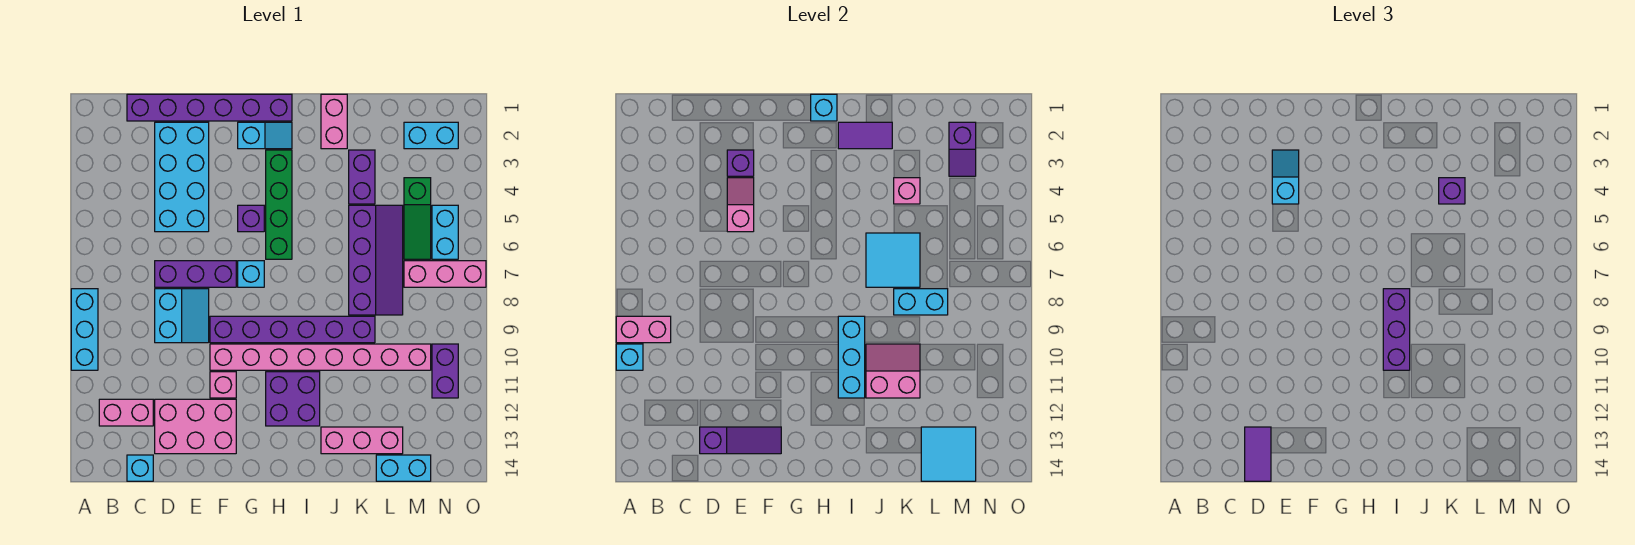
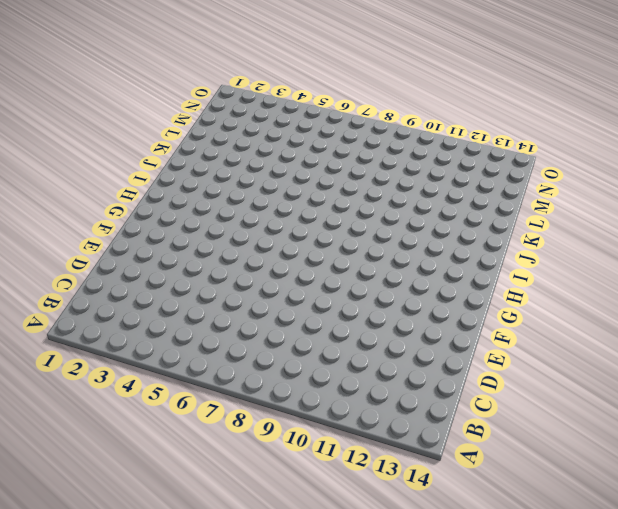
none -> cyan 1x3 brick [71,289,98,370]
none -> pink 1x2 brick [99,399,153,426]
none -> purple 1x6 brick [127,94,292,121]
none -> cyan 1x1 brick [127,455,153,481]

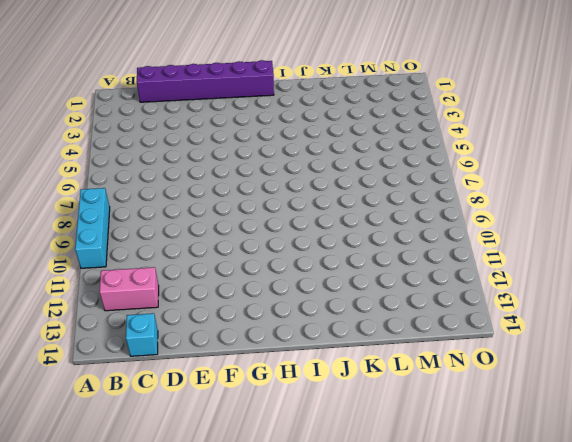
none -> cyan 2x4 brick [155,122,209,232]
none -> purple 1x3 brick [155,261,236,287]
none -> cyan 2x2 slope [155,289,209,343]
none -> pink 2x3 brick [155,399,236,454]

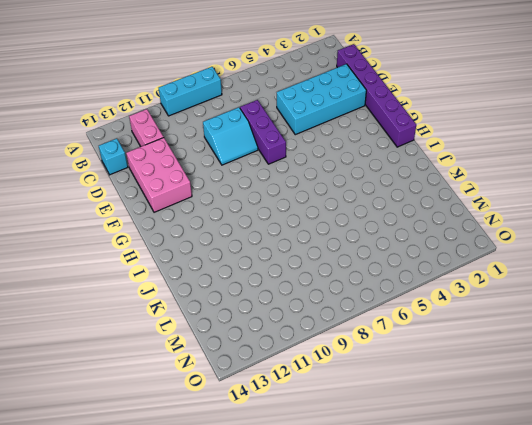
none -> purple 1x6 brick [210,316,375,343]
none -> pink 1x8 brick [210,344,431,370]
none -> pink 1x1 brick [210,372,236,398]
none -> cyan 1x2 slope [238,122,292,149]

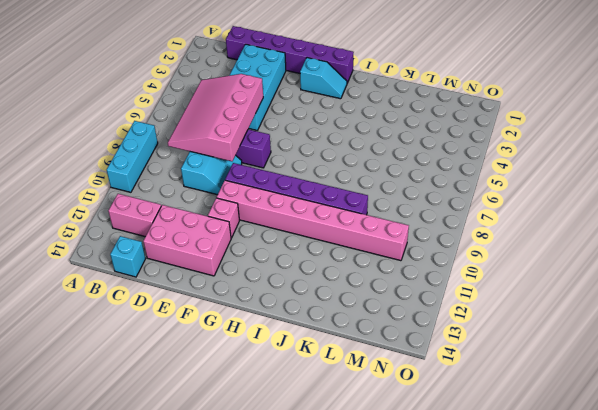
pink 3x4 slope [168,74,263,161] -> pink 1x2 slope [727,178,754,232]
none -> purple 1x1 brick [238,205,264,232]
none -> cyan 1x1 brick [238,261,264,287]
none -> green 1x4 brick [266,150,292,259]
none -> purple 2x2 brick [266,372,320,426]

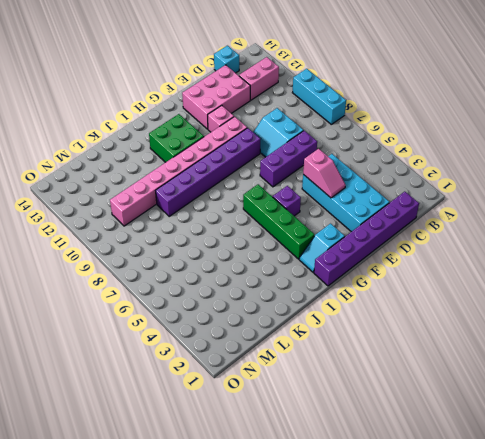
green 2x2 brick [149,114,204,162] -> purple 2x2 brick [266,372,320,426]
none -> cyan 1x1 brick [238,261,264,287]
none -> pink 1x2 brick [321,94,347,149]
none -> pink 1x3 brick [321,427,403,454]
none -> purple 1x2 brick [349,150,375,204]

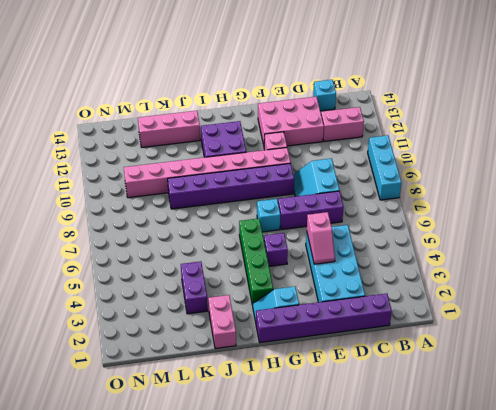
none -> purple 2x4 slope [349,205,403,315]
none -> cyan 1x2 brick [376,455,431,481]
none -> cyan 1x2 brick [404,122,458,149]
none -> green 1x3 slope [404,178,431,259]

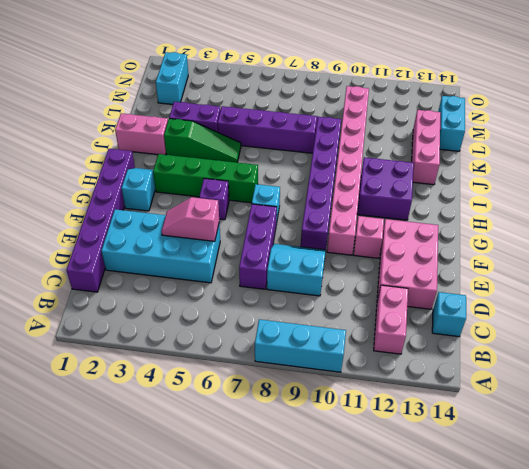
green 1x3 slope [164,119,241,163] -> green 1x3 slope moved to [404,178,431,259]
none -> pink 1x3 brick [404,261,486,287]
none -> cyan 1x2 brick [432,205,458,259]
none -> purple 1x2 brick [432,344,458,398]
none -> pink 1x2 brick [616,316,671,343]

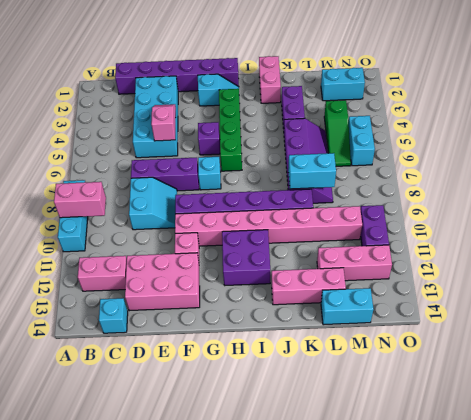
pink 1x3 brick [317,245,392,281] -> pink 1x3 brick moved to [404,261,486,287]
none -> cyan 1x1 brick [616,344,643,370]
none -> purple 1x3 slope [700,427,781,454]
none -> purple 1x1 brick [727,150,754,176]
none -> cyan 1x1 brick [811,94,837,121]

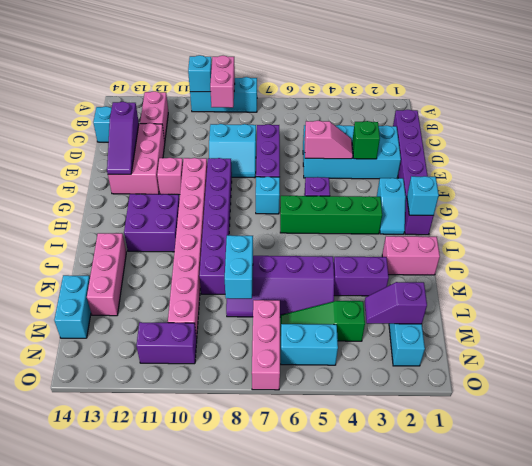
green 1x1 brick [352,121,380,159] -> purple 1x1 brick [727,150,754,176]
none -> purple 1x2 tile [838,122,892,149]
none -> cyan 1x3 brick [838,316,865,398]
none -> cyan 2x2 tile [866,233,920,287]
none -> pink 2x2 slope [866,344,920,398]

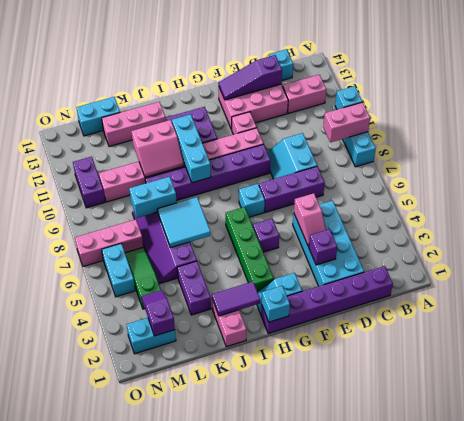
none -> pink 1x1 brick [894,178,920,204]
none -> cyan 2x2 tile [921,427,976,481]
none -> purple 1x2 tile [1245,427,1271,481]
none -> cyan 1x2 slope [1272,150,1299,204]

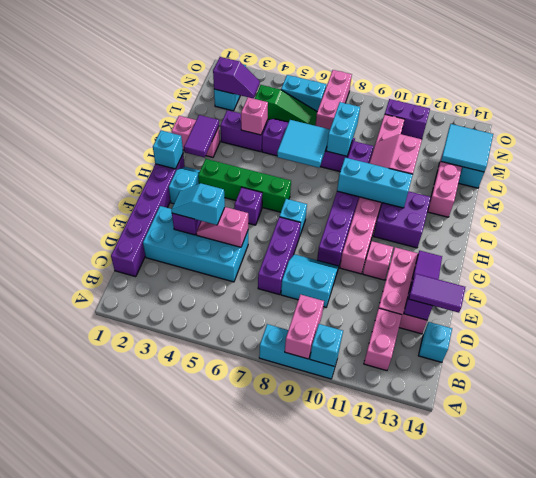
none -> purple 1x3 brick [1383,289,1410,370]
none -> purple 1x1 brick [1439,178,1465,204]

